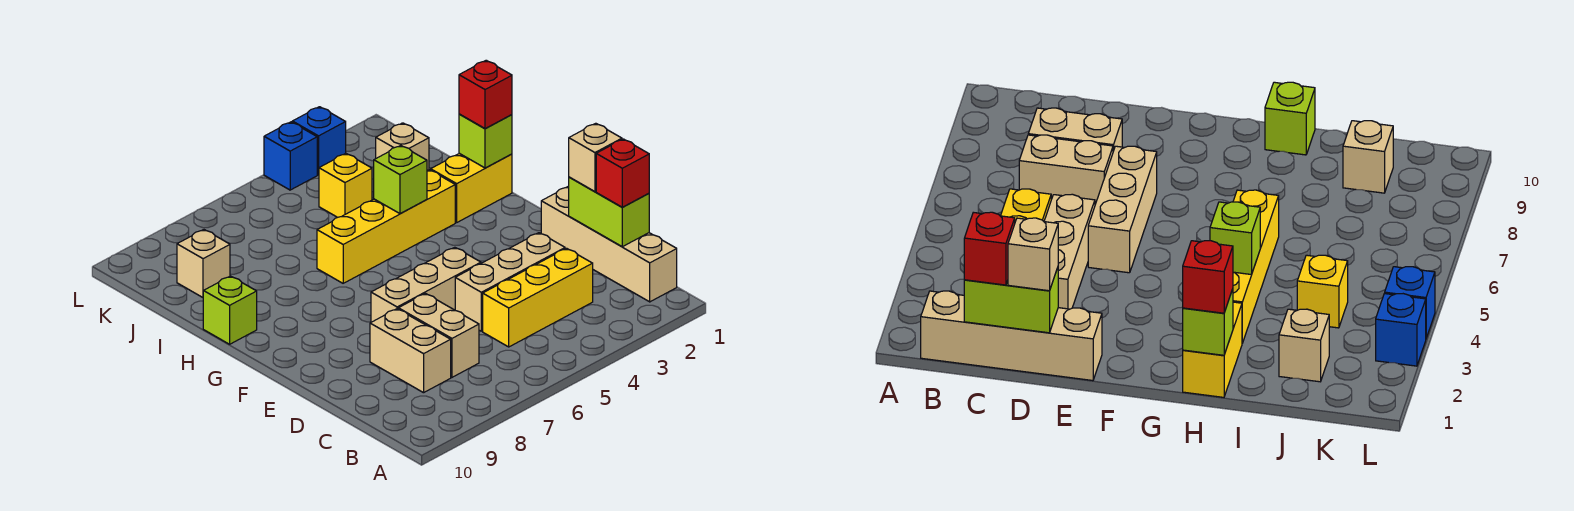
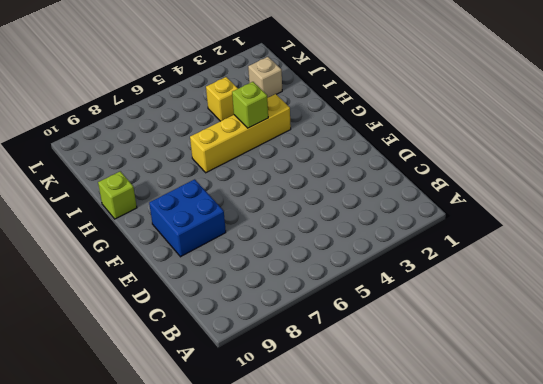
blue 2x2 brick [149,179,226,257] -> none
none -> tan 1x4 brick [541,186,677,302]
none -> yellow 1x3 brick [483,248,593,347]
none -> tan 1x2 brick [398,294,479,377]

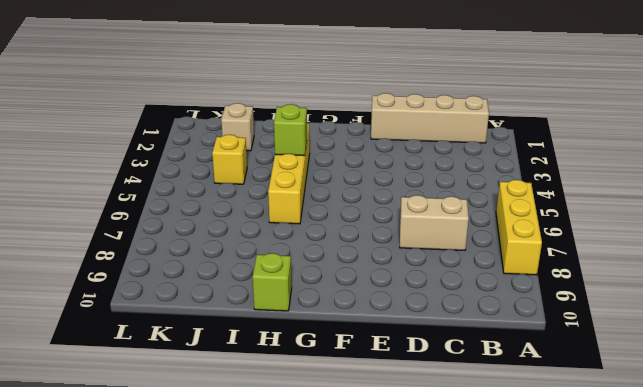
yellow 1x3 brick [496,180,542,275] -> yellow 1x3 brick moved to [483,248,593,347]
none -> tan 1x2 brick [370,309,451,393]
none -> tan 1x3 brick [455,233,565,331]
none -> tan 1x3 brick [371,247,481,322]

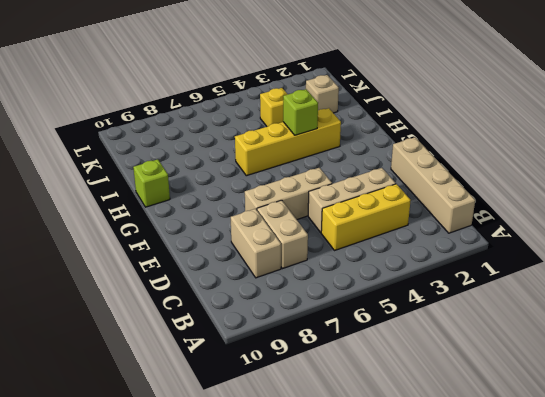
none -> yellow 1x2 brick [431,153,512,222]
none -> tan 1x1 brick [177,230,230,297]
none -> blue 1x1 brick [292,107,346,175]

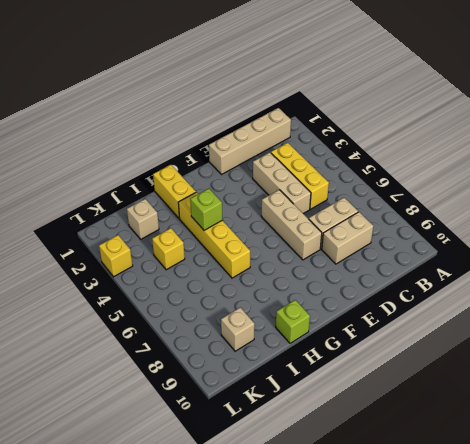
yellow 1x1 brick [99,235,133,277] -> blue 1x1 brick [292,107,346,175]
none -> blue 1x1 brick [264,122,317,190]
none -> lime 1x2 brick [569,177,649,247]
none -> lime 1x1 brick [459,114,512,168]

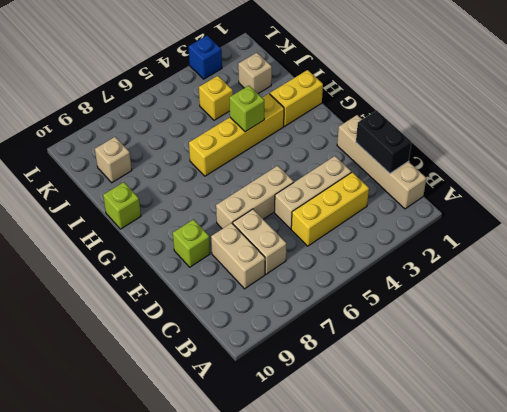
black 1x2 brick [356,110,411,173] -> lime 1x2 brick [569,177,649,247]
lime 1x1 brick [173,220,210,267] -> lime 1x1 brick moved to [459,114,512,168]
none -> blue 1x1 brick [264,122,317,190]
none -> red 1x1 brick [596,139,649,207]
none -> tan 1x1 brick [569,123,622,191]

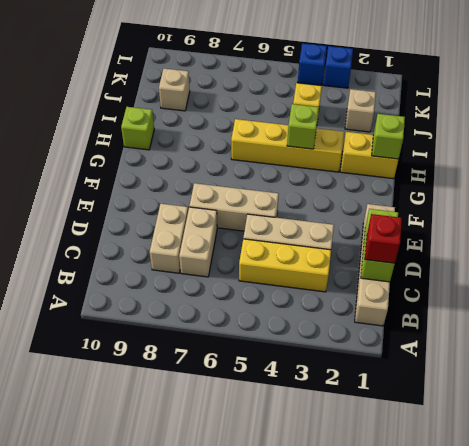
none -> tan 1x1 brick [569,123,622,191]
none -> red 1x1 brick [459,60,512,129]

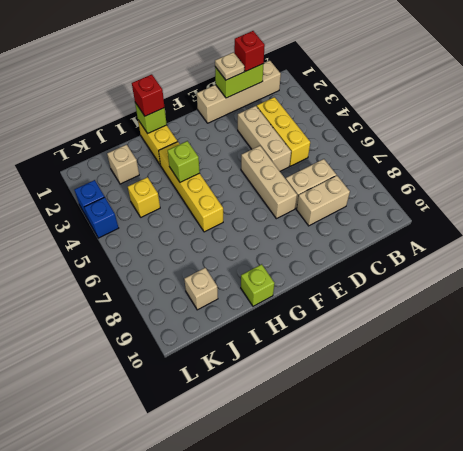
tan 1x1 plate [215,52,245,80] -> tan 1x1 brick [569,123,622,191]

